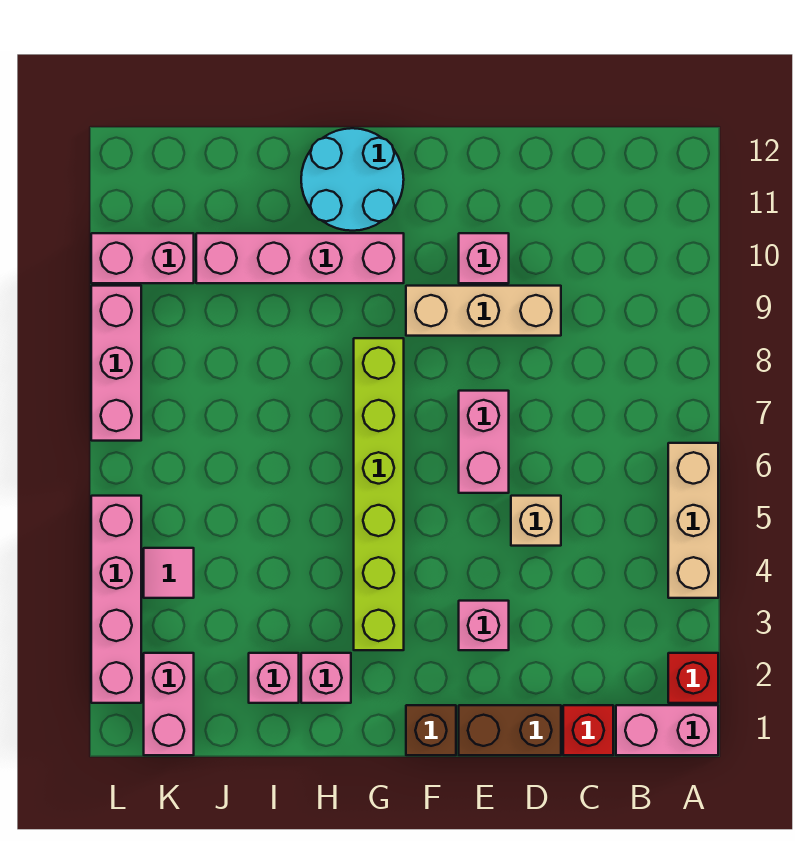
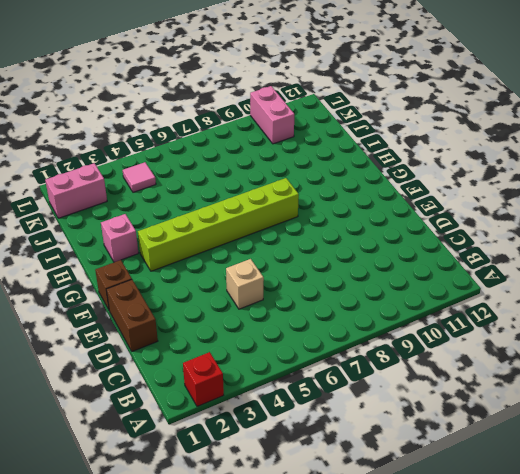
none -> pink 1x2 brick [616,705,718,755]
none -> tan 1x3 brick [668,443,718,598]
none -> red 1x1 brick [563,705,613,755]

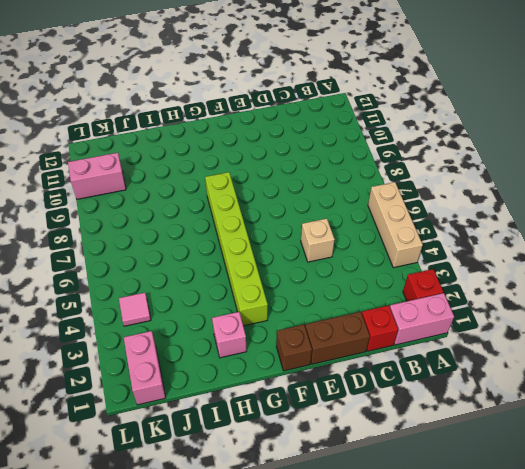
none -> tan 1x3 brick [406,286,561,336]
none -> pink 1x1 brick [459,601,509,650]
none -> pink 1x2 brick [459,391,509,493]

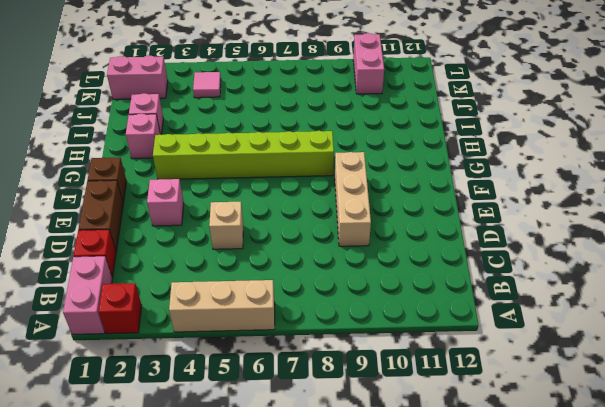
none -> pink 1x2 brick [459,391,509,493]
none -> pink 1x1 brick [459,233,509,283]
none -> pink 1x4 brick [196,233,404,283]

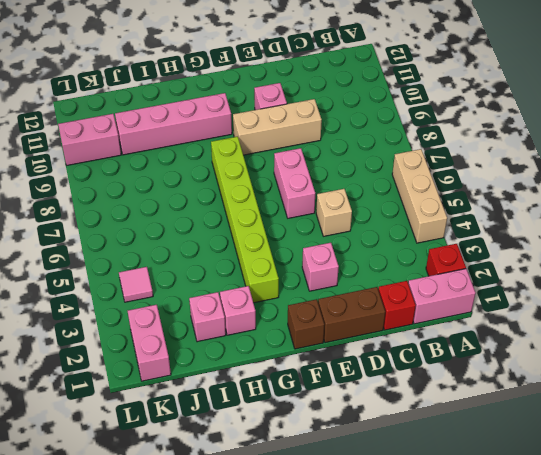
none -> cyan 2x2 round brick [301,128,404,231]
none -> pink 1x4 brick [91,496,141,703]
none -> pink 1x3 brick [91,286,141,441]

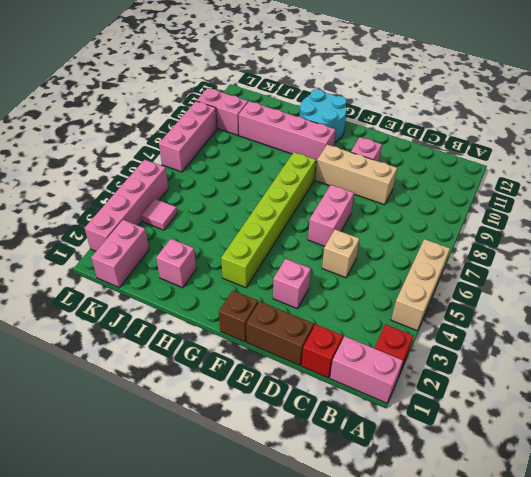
none -> pink 1x1 brick [301,653,351,703]

